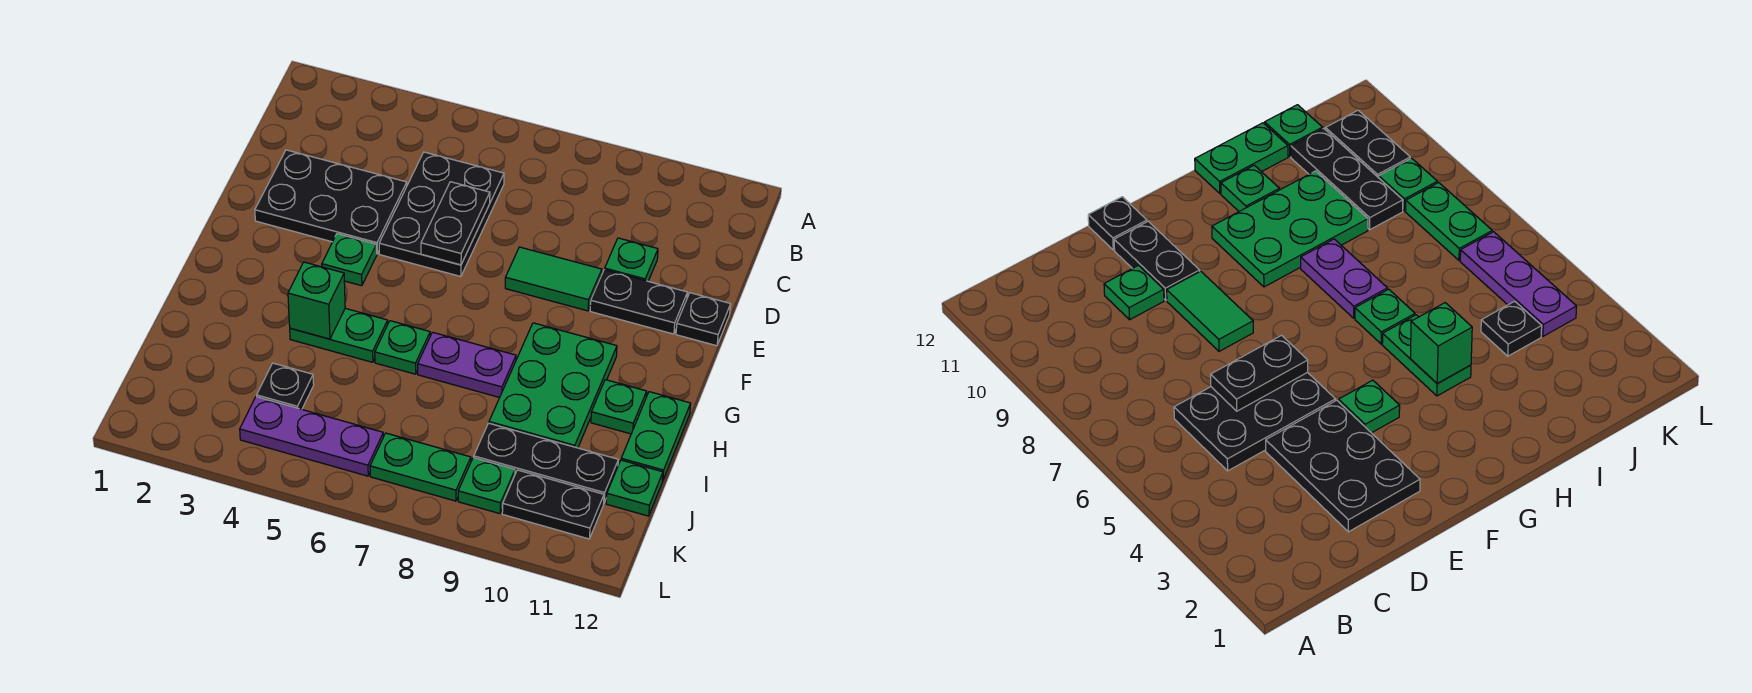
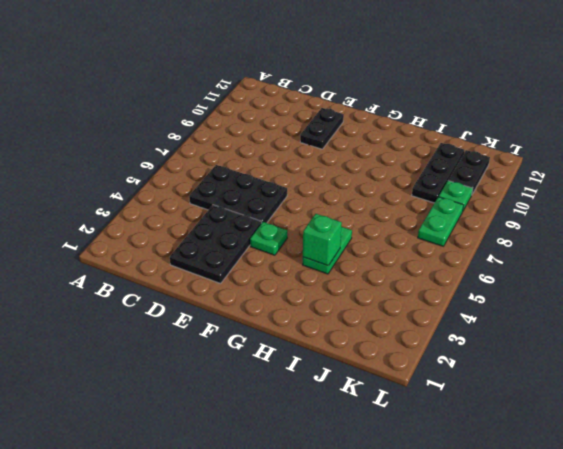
none -> green 1x1 plate [605,238,658,281]
none -> green 1x2 tile [505,247,602,311]
none -> black 1x1 plate [676,293,731,346]

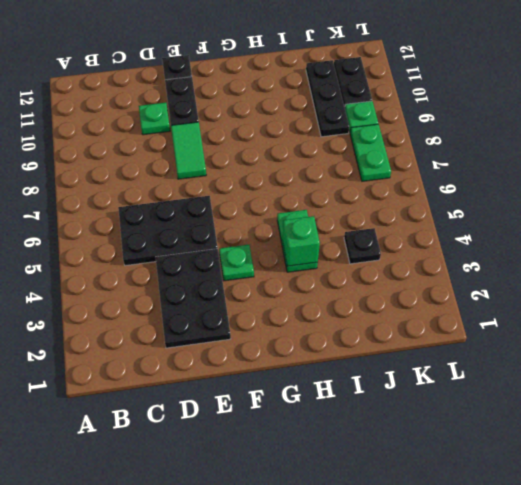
none -> green 2x3 plate [489,323,617,448]
none -> green 1x1 plate [375,321,430,374]
none -> purple 1x2 plate [418,332,516,398]

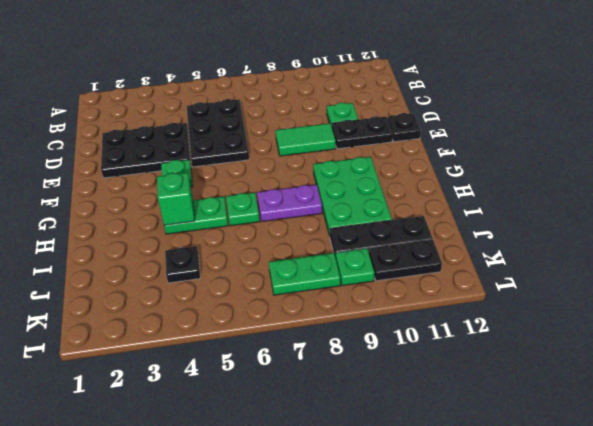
none -> green 1x1 plate [591,380,647,434]
none -> green 1x2 plate [621,392,691,481]
none -> green 1x1 plate [606,460,663,516]

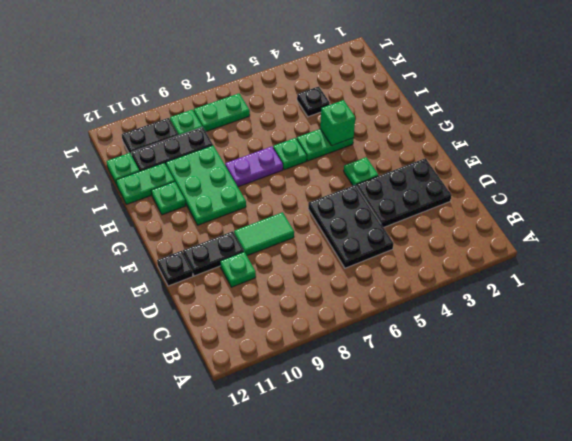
green 1x2 plate [116,163,175,204] -> green 1x2 plate turned to [621,392,691,481]
none -> purple 1x3 plate [240,397,383,476]
none -> black 1x2 plate [421,182,490,265]

